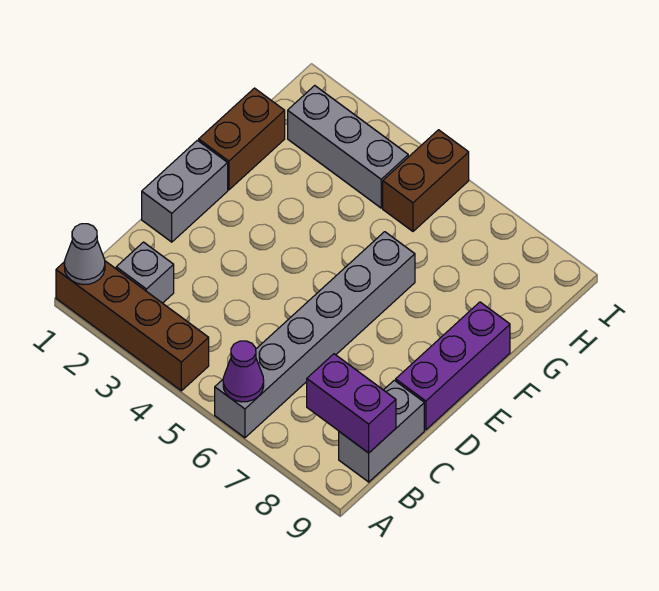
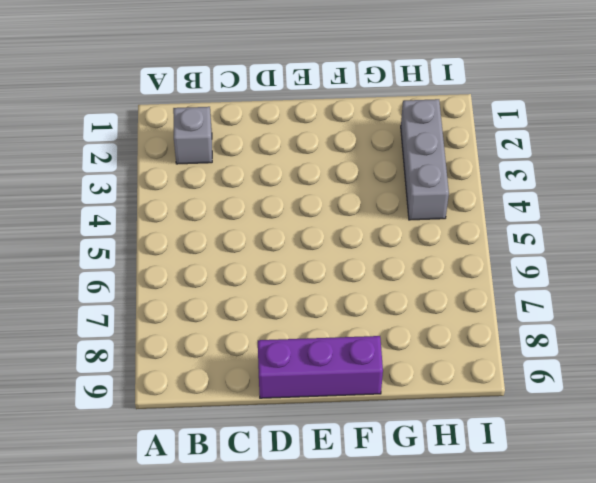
none -> brown 1x4 brick [56,261,209,391]
none -> grey 1x6 brick [215,232,415,438]
none -> grey 1x2 brick [339,380,424,482]

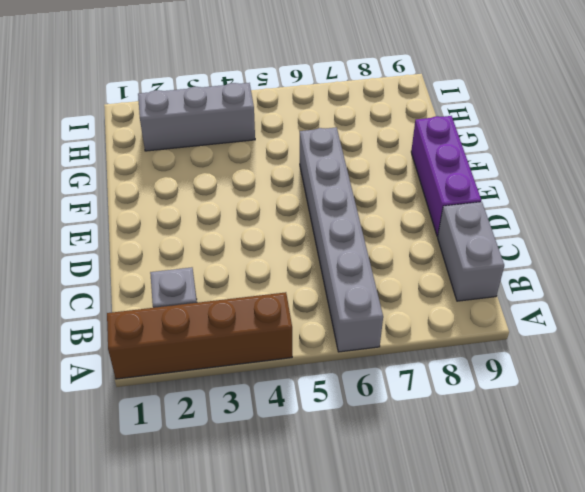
none -> grey 1x2 brick [142,140,228,242]
none -> brown 1x2 brick [199,88,285,190]
none -> brown 1x2 brick [383,130,469,231]

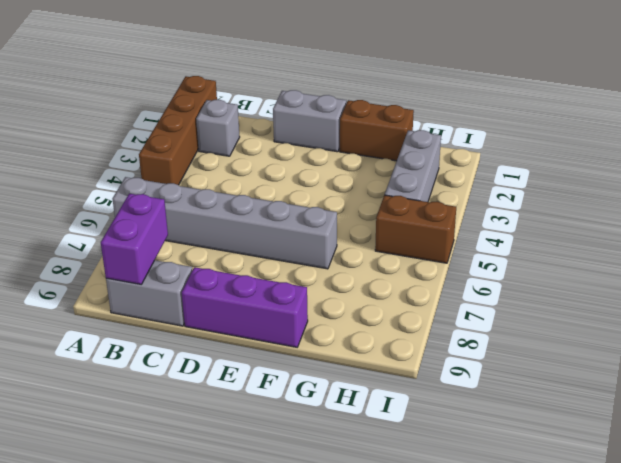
none -> grey 1x1 cone [64,224,105,285]
none -> purple 1x1 cone [223,341,264,402]

